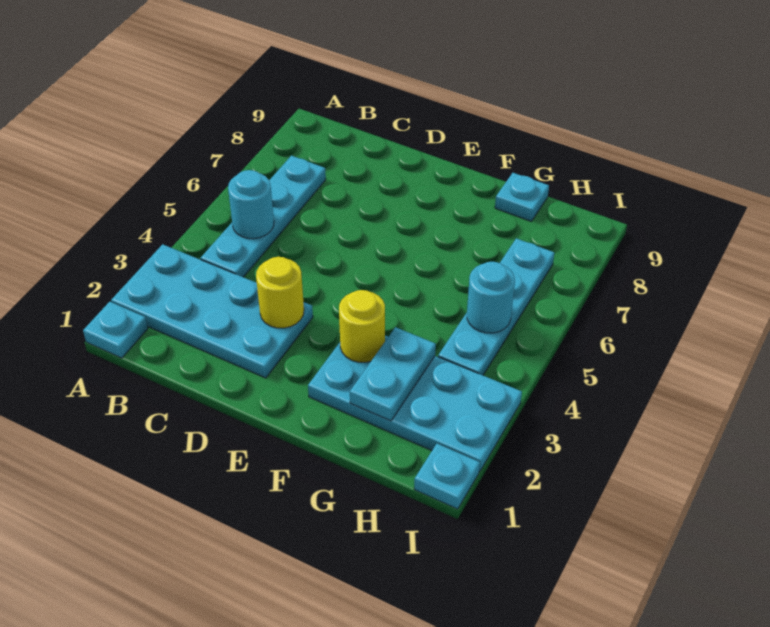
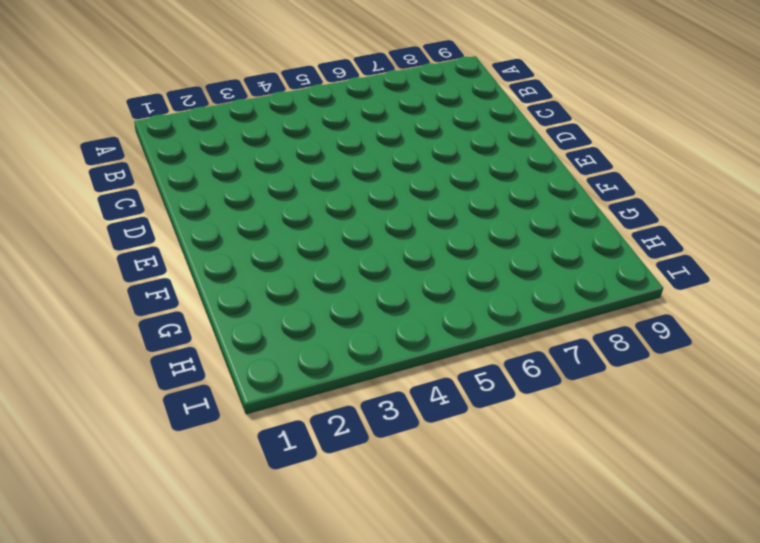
none -> cyan 1x1 plate [83,302,148,358]
none -> cyan 2x4 plate [111,244,313,378]
none -> cyan 1x4 plate [201,156,326,277]

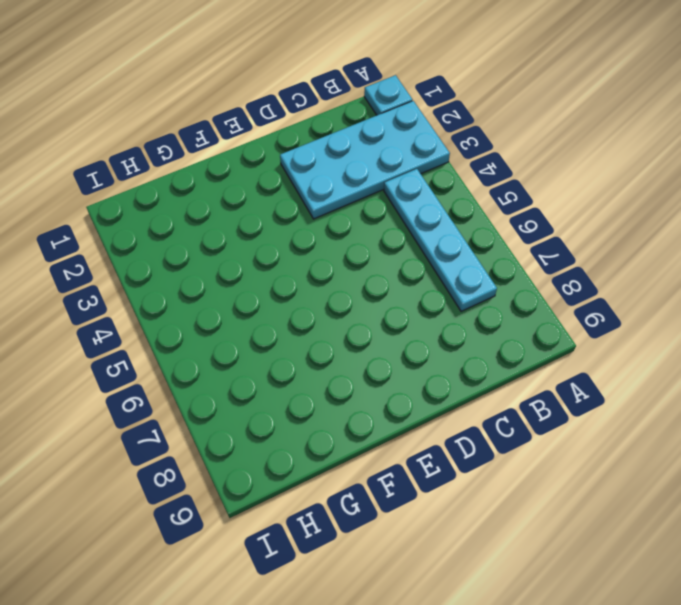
none -> cyan 2x4 plate [308,336,522,471]
none -> cyan 1x1 plate [495,173,549,221]
none -> cyan 1x4 plate [438,238,554,375]

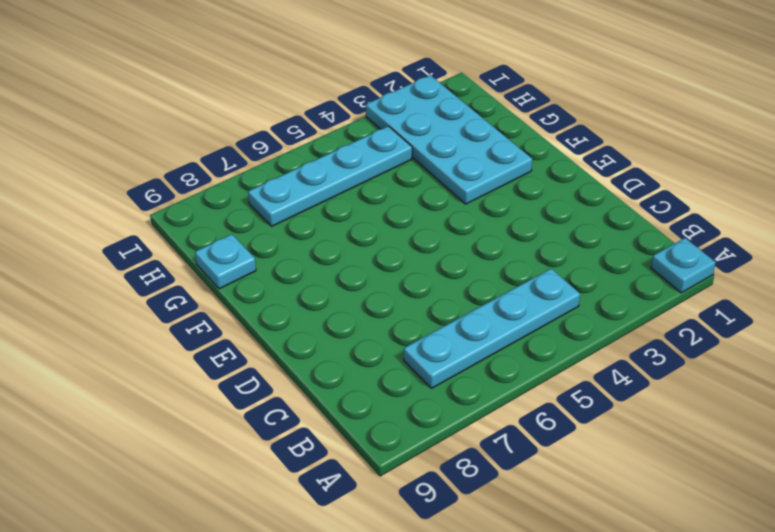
none -> cyan 2x4 plate [111,244,313,378]
none -> cyan 1x1 plate [414,444,480,509]
none -> cyan 1x1 round brick [228,170,274,239]

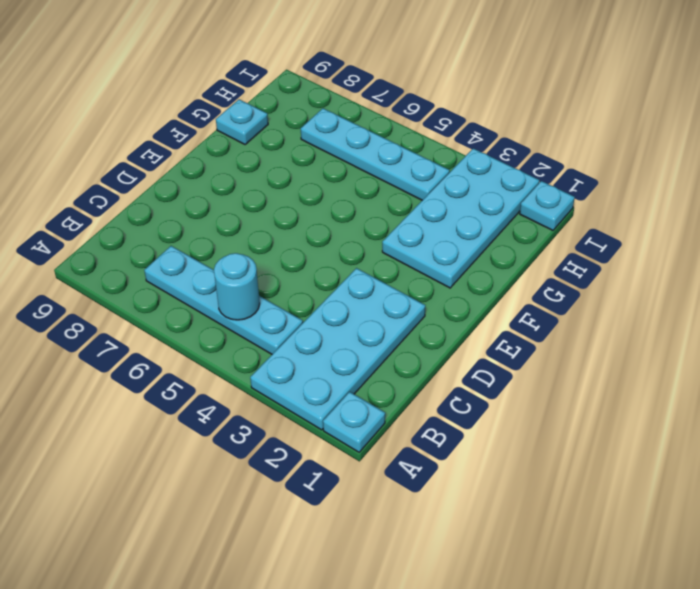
none -> yellow 1x1 round brick [256,257,304,328]
none -> yellow 1x1 round brick [339,290,385,362]
none -> cyan 1x2 plate [350,327,436,421]

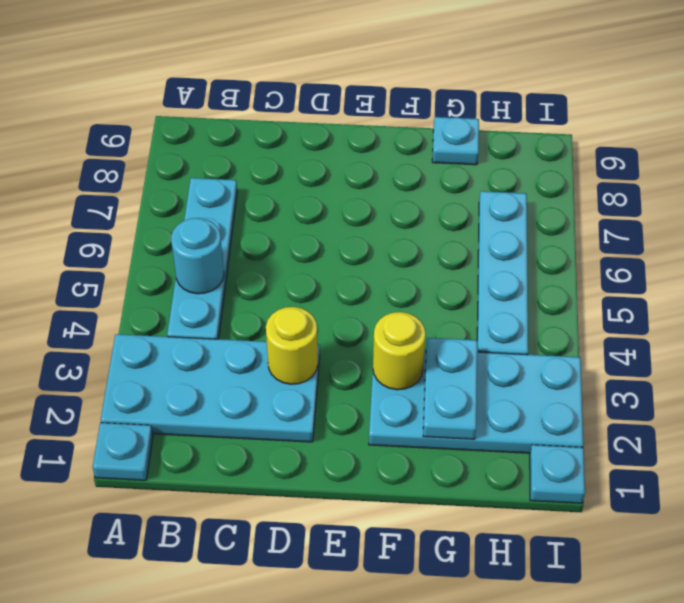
none -> cyan 1x1 round brick [467,262,515,333]

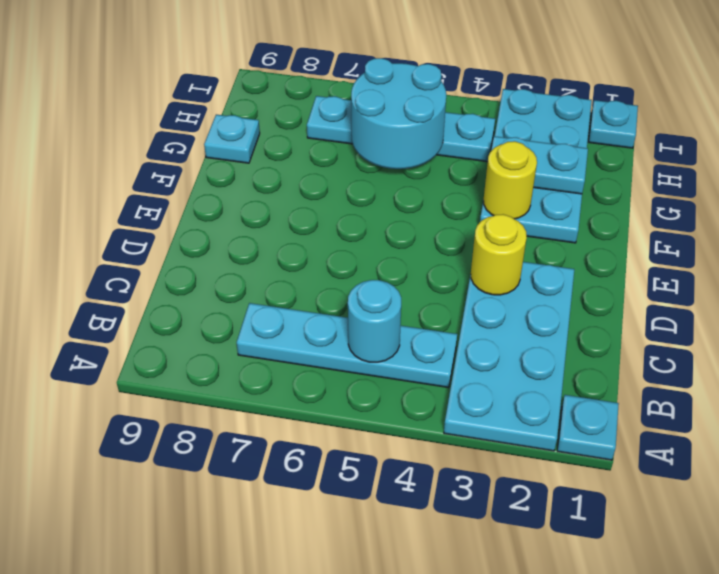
cyan 2x2 round brick [351,58,446,169] -> cyan 1x1 round brick [467,262,515,333]

